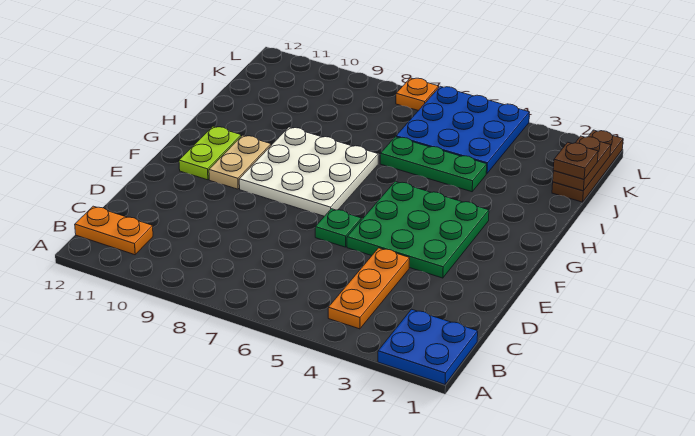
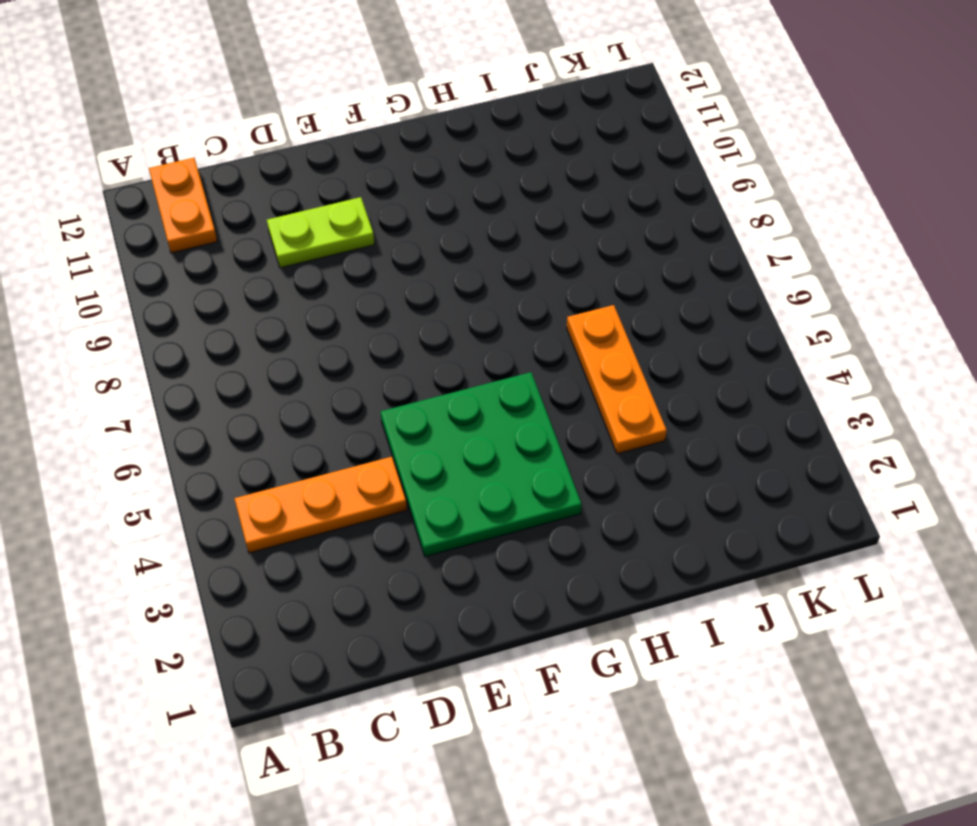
lime 1x2 plate [267,197,374,268] -> lime 1x2 plate moved to [179,126,241,180]
orange 1x3 plate [567,305,667,454] -> green 1x3 plate [380,137,487,192]
none -> blue 2x2 plate [378,309,478,385]
none -> green 1x1 plate [315,209,361,247]
none -> white 3x3 plate [239,127,378,216]

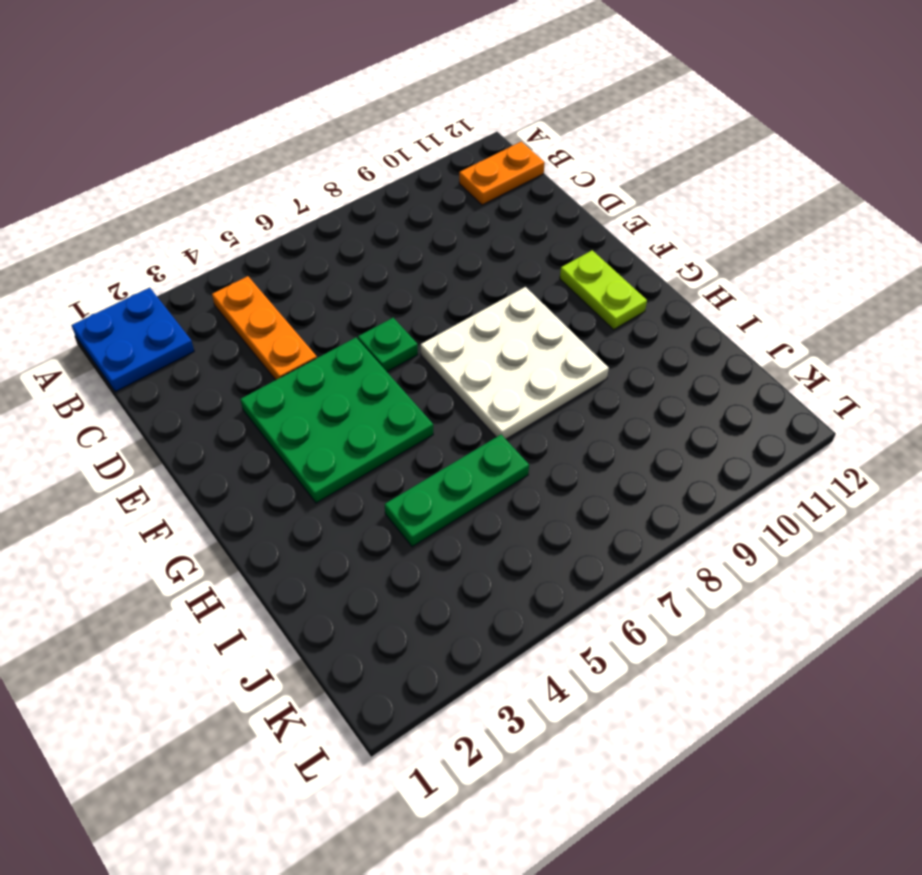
none -> tan 1x2 plate [209,135,271,189]
none -> brown 1x3 plate [552,130,623,202]
none -> blue 3x3 plate [396,86,530,174]

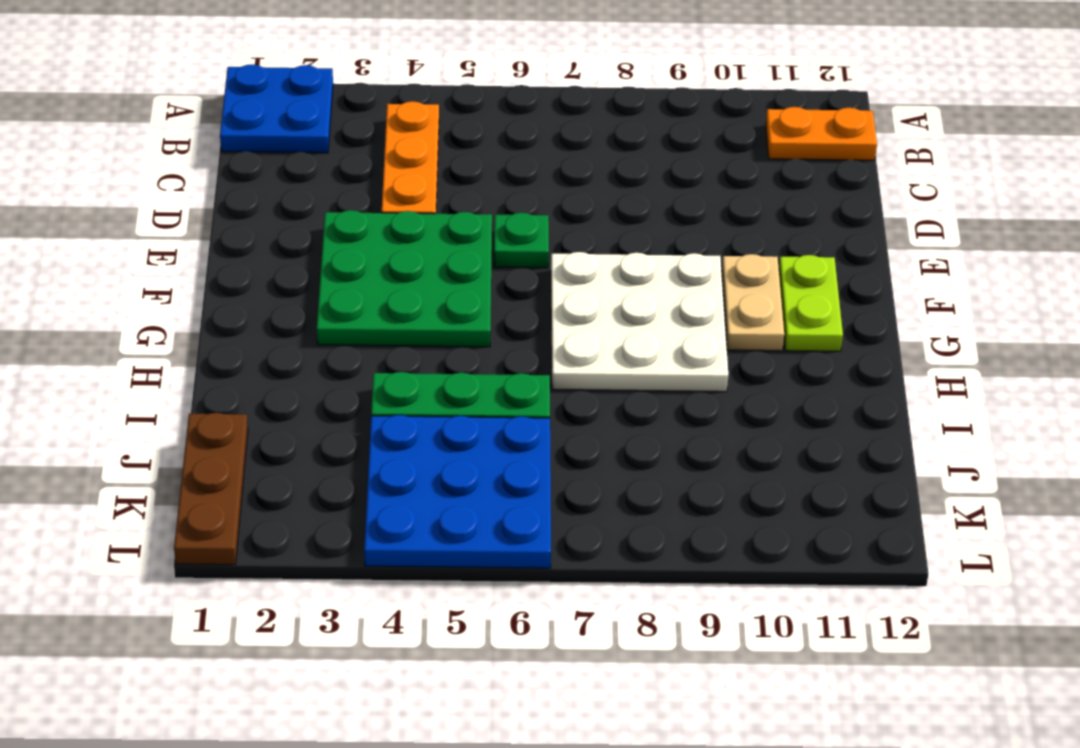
none -> orange 1x1 plate [396,78,439,111]
none -> brown 1x2 plate [553,136,611,191]
none -> brown 1x1 plate [553,142,598,179]

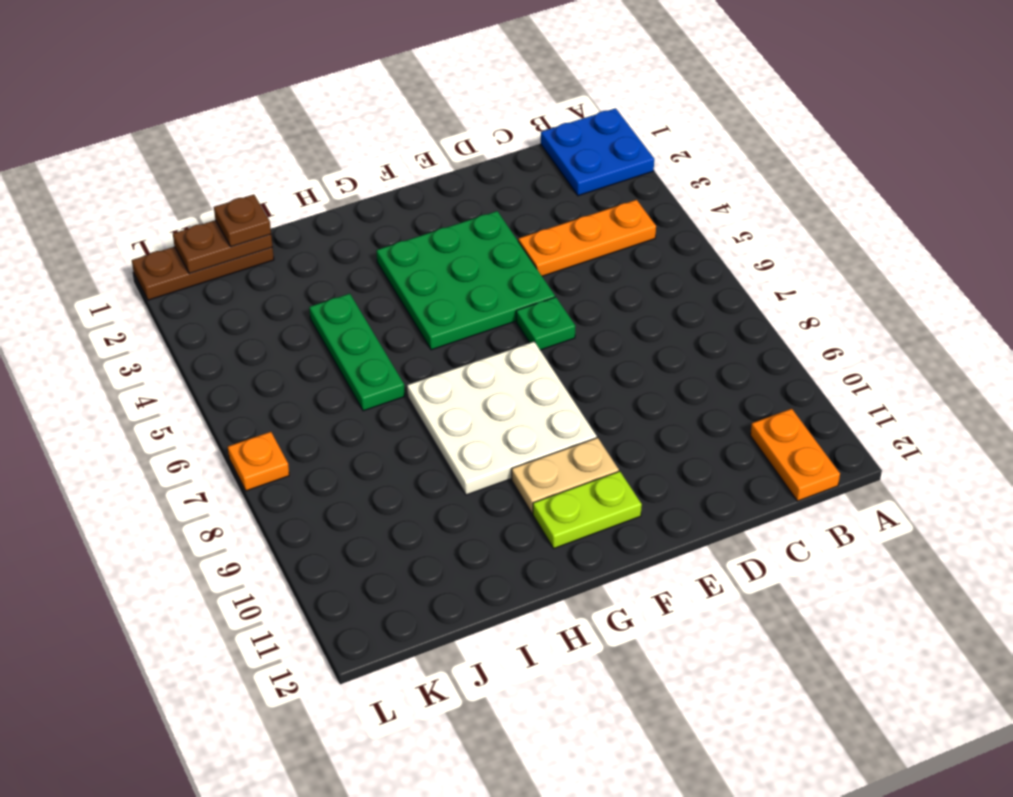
none -> blue 3x3 plate [396,86,530,174]

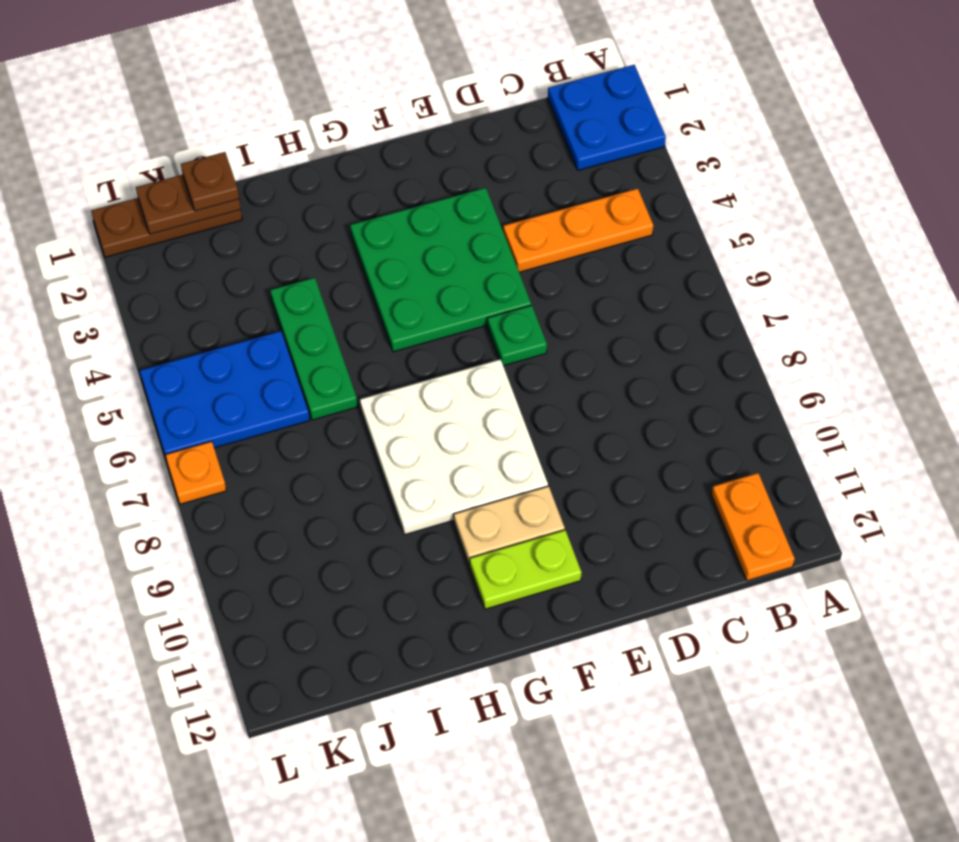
blue 2x3 plate [140,331,310,457] -> blue 3x3 plate [396,86,530,174]

